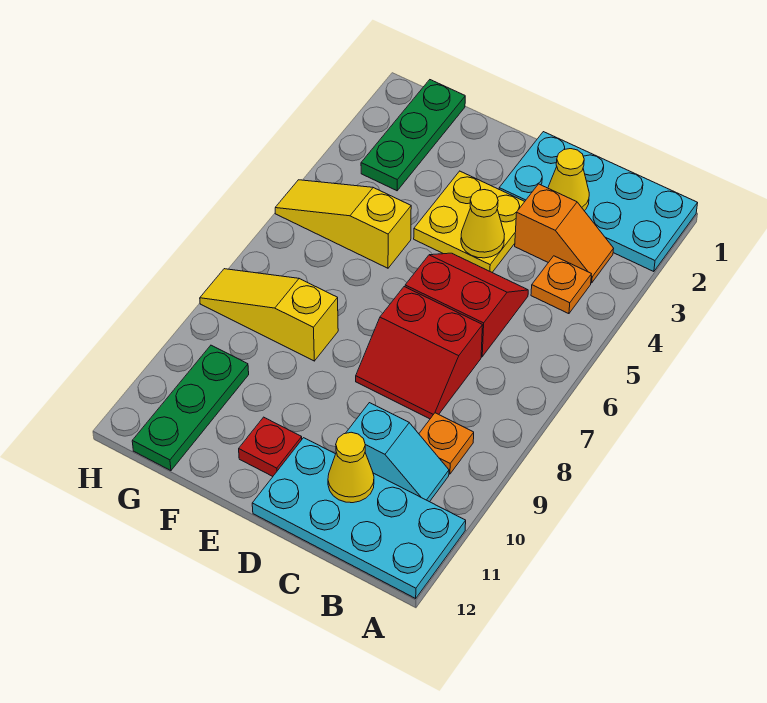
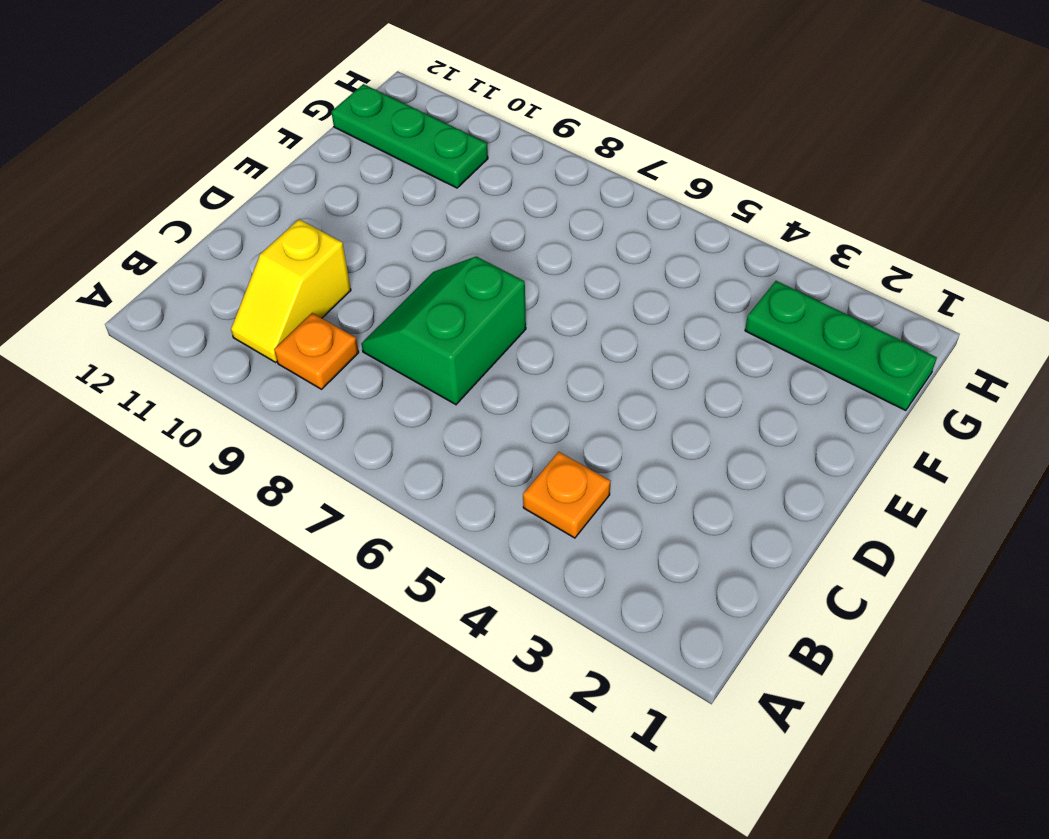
yellow 1x2 slope [231,219,351,362] -> cyan 1x2 slope [346,403,449,502]
green 2x2 slope [361,256,526,405] -> red 2x2 slope [356,287,483,419]
none -> cyan 2x4 plate [499,132,698,272]
none -> cyan 2x4 plate [252,438,466,598]
none -> orange 1x2 slope [515,184,614,283]

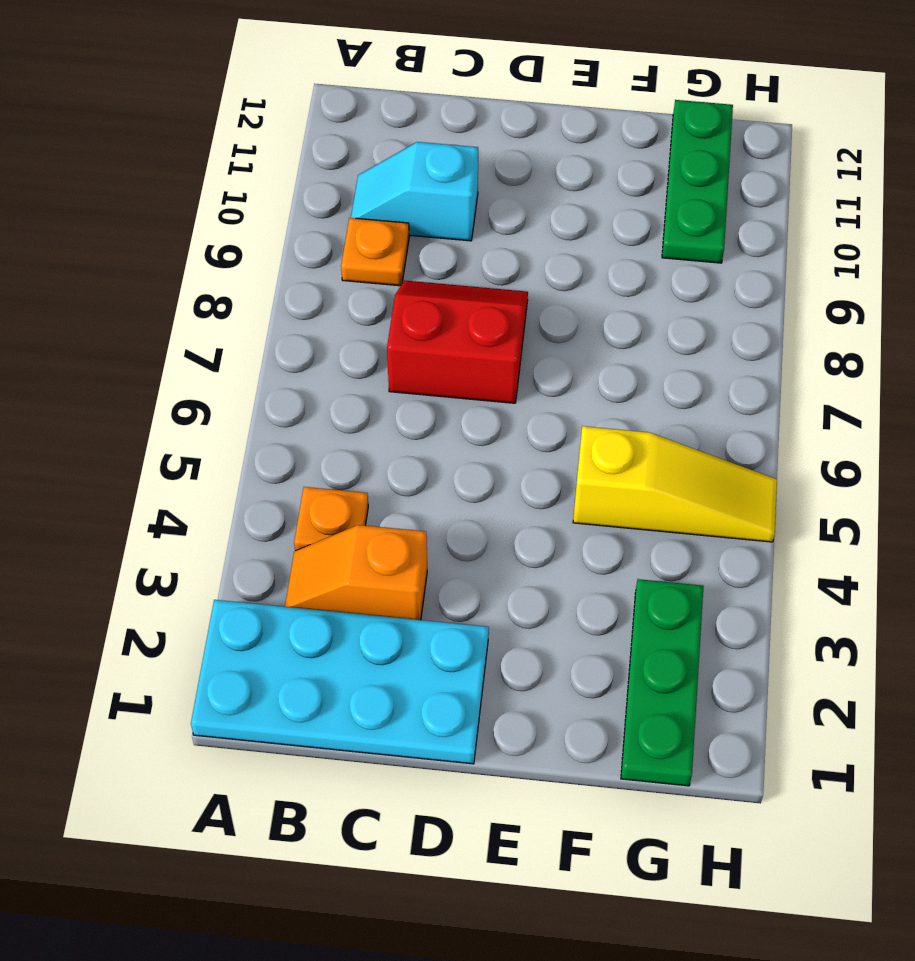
none -> cyan 2x4 plate [252,438,466,598]
none -> red 2x2 slope [405,253,528,357]
none -> yellow 2x2 plate [414,171,525,272]

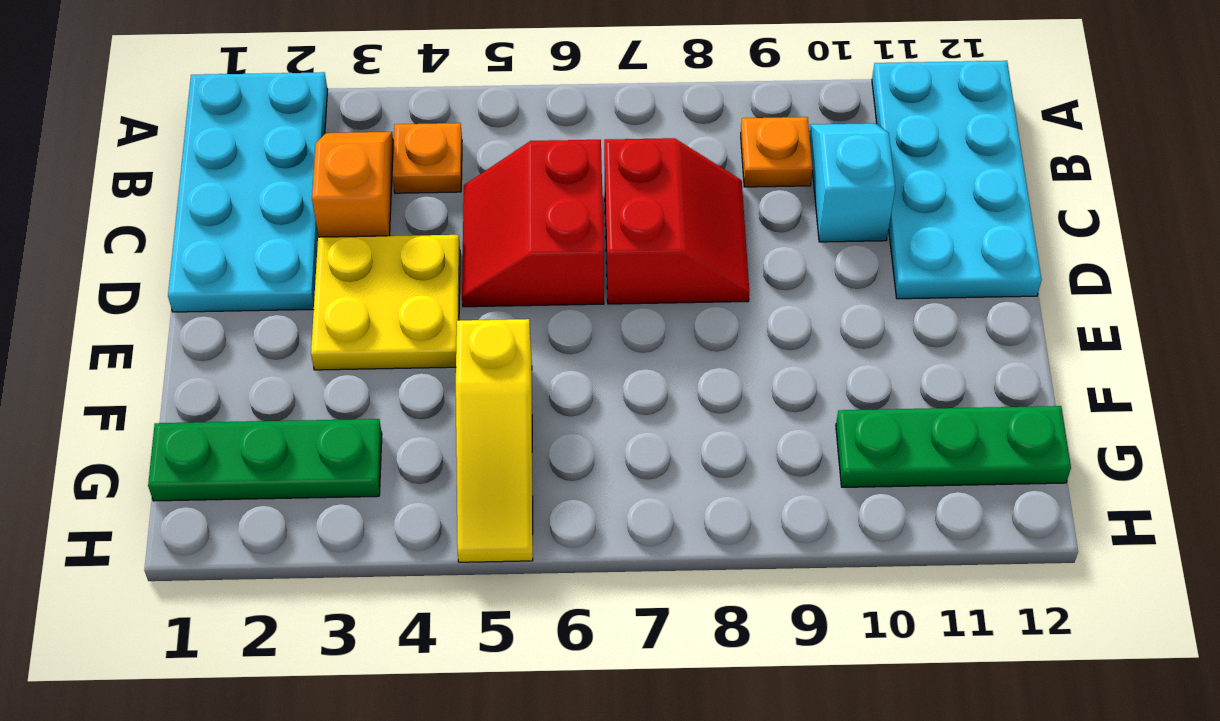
none -> red 1x1 plate [239,417,302,476]
none -> yellow 1x3 slope [200,269,338,361]
none -> yellow 1x1 cone [548,149,589,211]

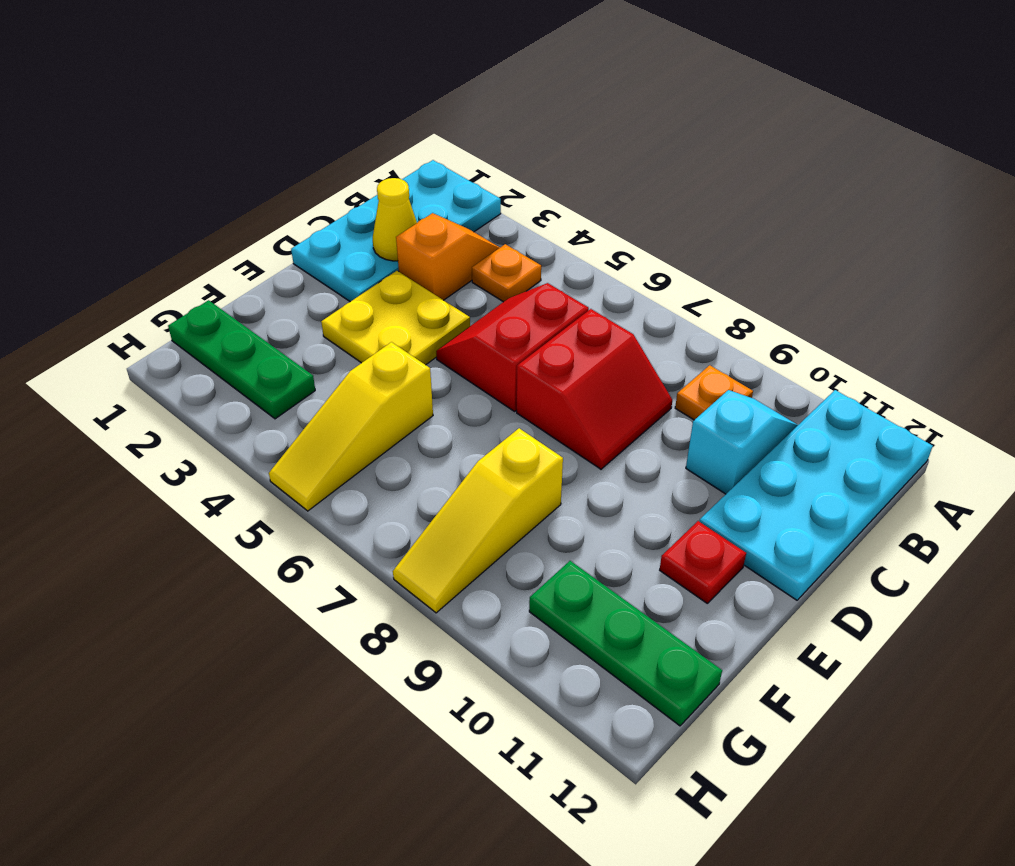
none -> yellow 1x1 cone [328,432,374,503]
none -> yellow 1x1 cone [461,190,504,258]

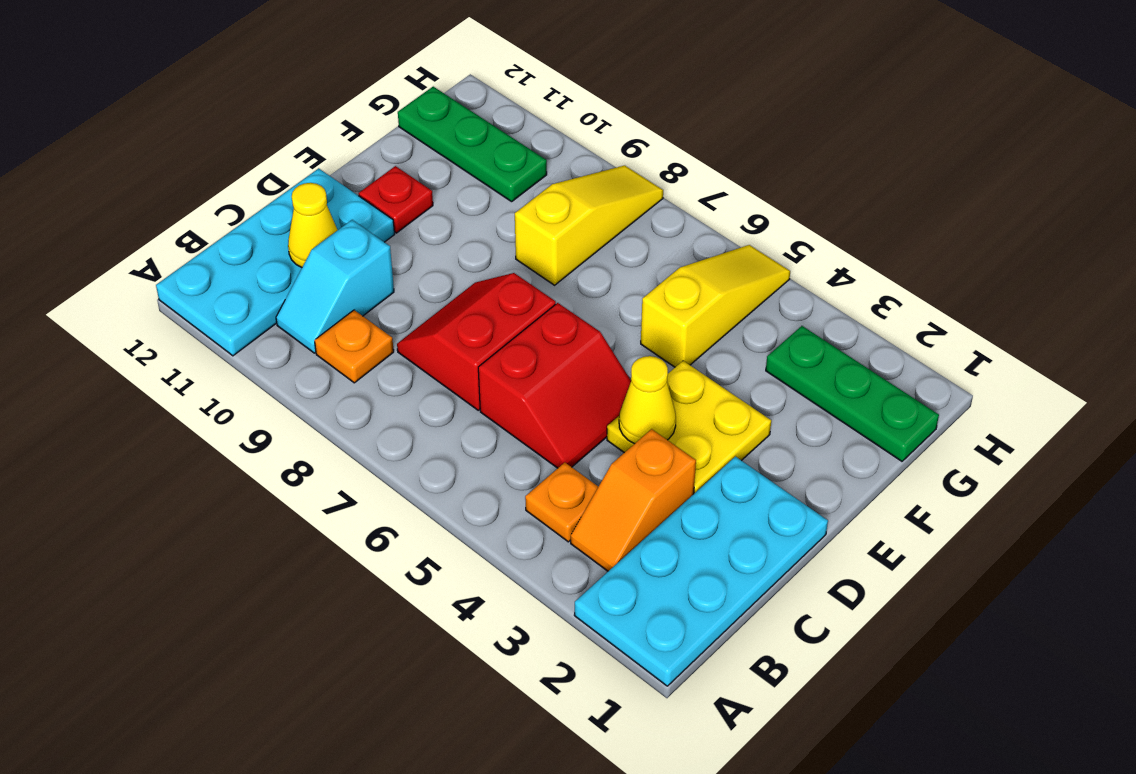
none -> yellow 1x1 cone [548,149,589,211]

